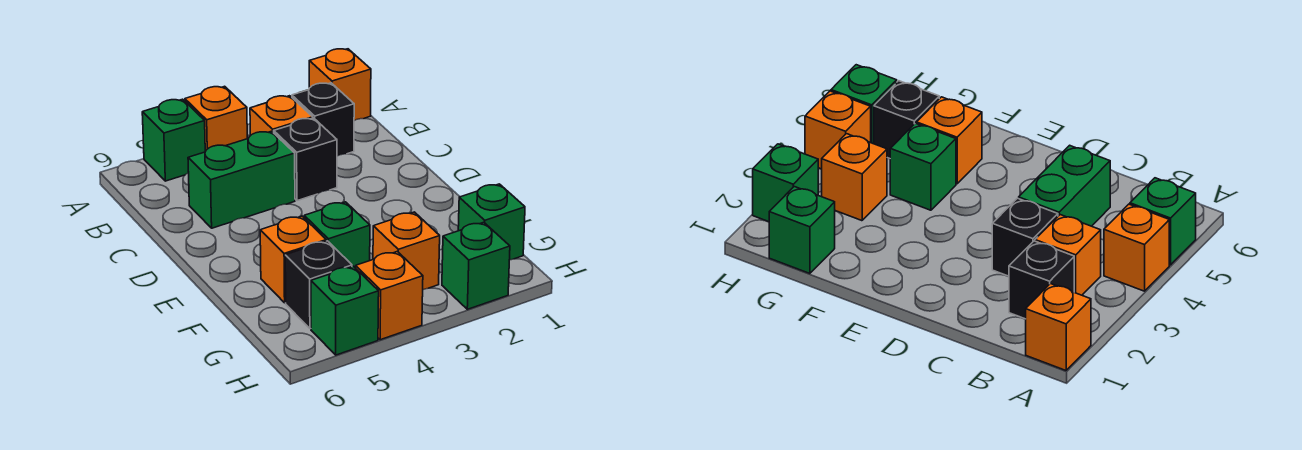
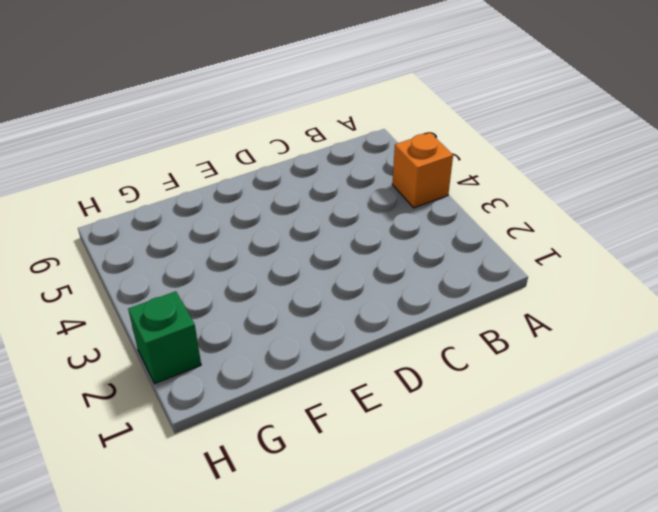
none -> orange 1x1 brick [309,49,371,121]
none -> green 1x1 brick [142,99,205,181]
none -> black 1x1 brick [292,83,354,156]

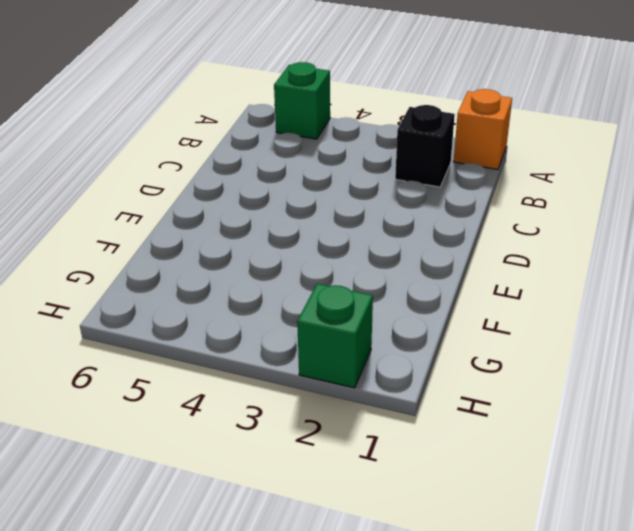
none -> orange 1x1 brick [185,86,247,151]
none -> orange 1x1 brick [250,96,313,136]
none -> black 1x1 brick [274,118,337,201]

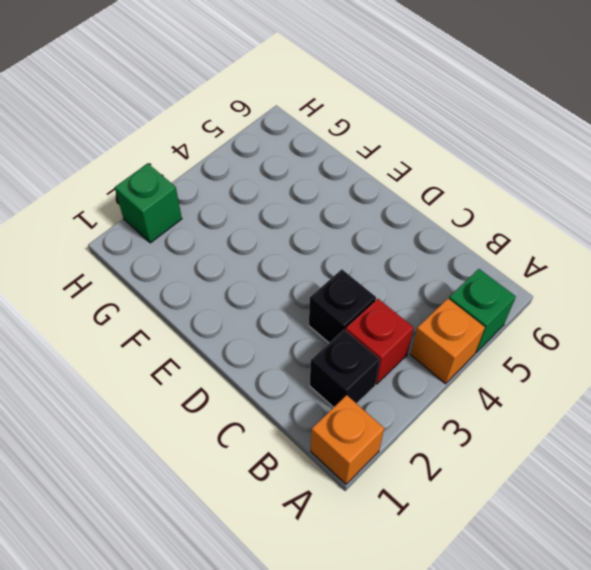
red 1x1 brick [346,299,414,384] -> orange 1x1 brick [250,96,313,136]
none -> green 1x2 brick [188,131,295,228]
none -> green 1x1 brick [304,202,370,268]
none -> orange 1x1 brick [260,216,326,303]

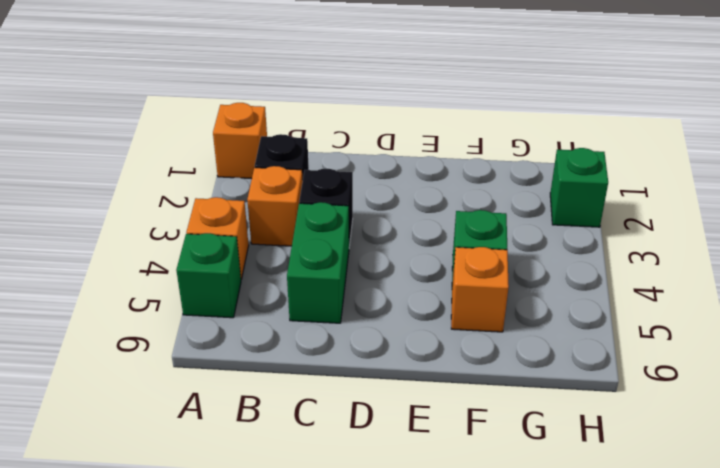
none -> green 1x1 brick [458,184,525,260]
none -> orange 1x1 brick [373,212,440,290]
none -> black 1x1 brick [285,241,352,329]

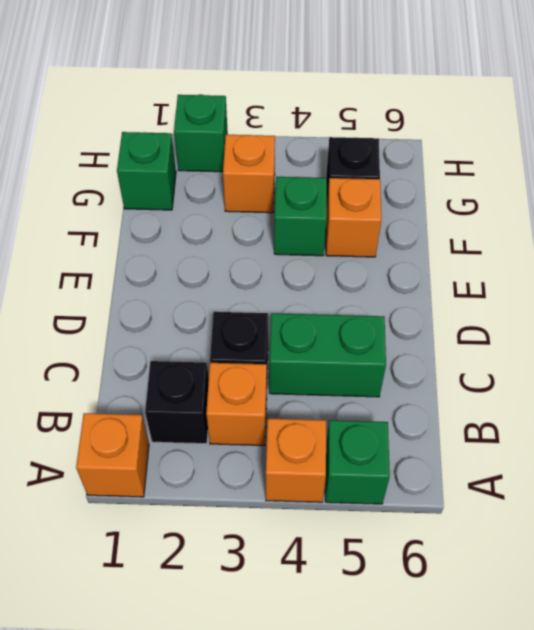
none -> orange 1x1 brick [356,251,423,340]
none -> green 1x1 brick [311,266,379,355]

